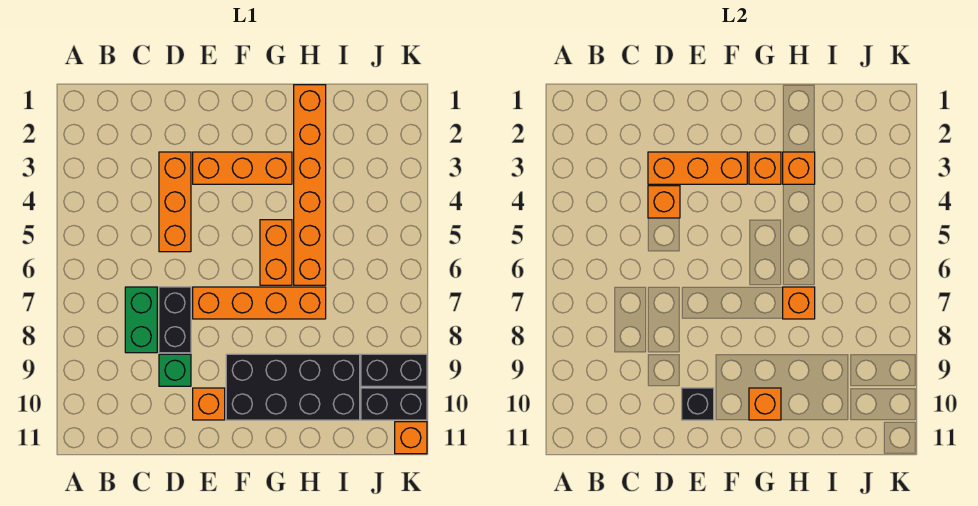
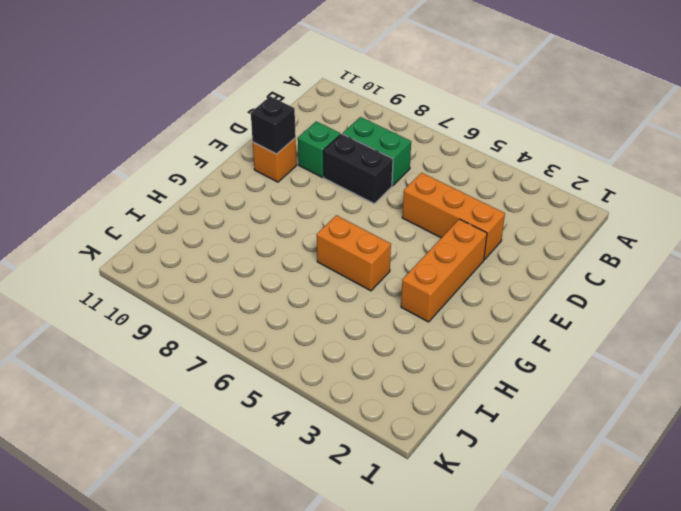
none -> orange 1x4 brick [193,287,326,319]
none -> black 2x4 brick [226,354,360,420]
none -> orange 1x6 brick [294,85,326,285]

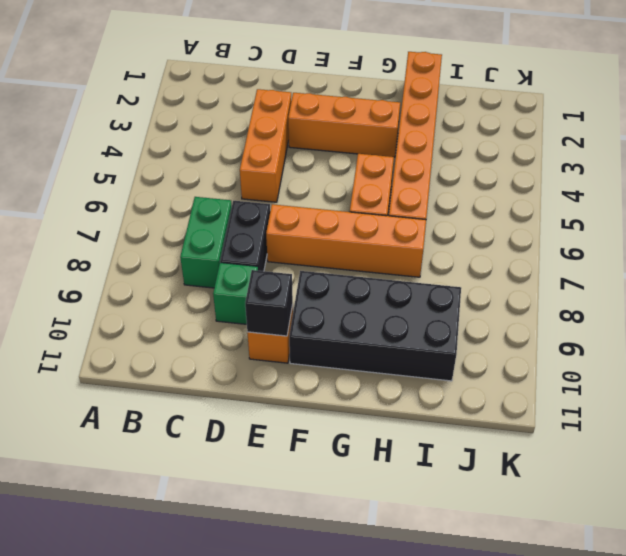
none -> black 1x2 brick [361,354,427,386]
none -> black 1x2 brick [361,388,427,420]
none -> orange 1x1 brick [395,422,427,454]

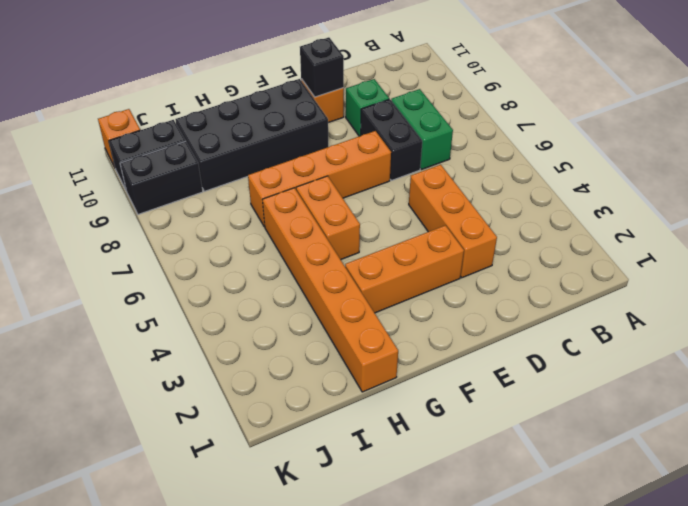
none -> orange 1x3 brick [648,152,747,184]
none -> orange 1x1 brick [648,186,680,218]
none -> orange 1x1 brick [749,152,781,184]

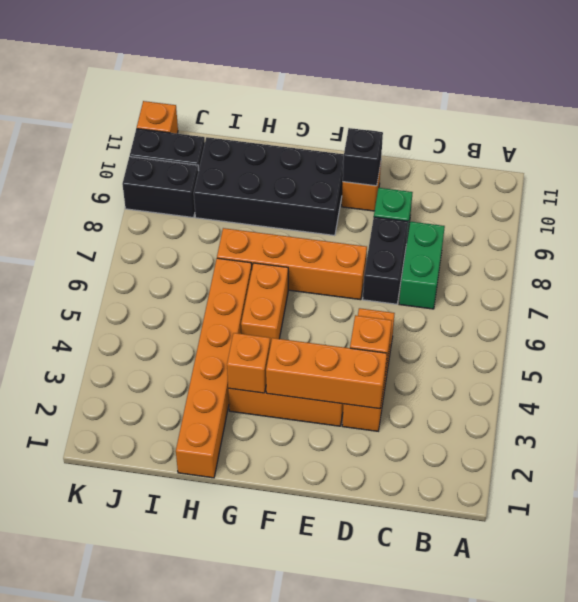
none -> orange 1x1 brick [749,388,781,420]
none -> orange 1x1 brick [783,152,815,184]
none -> orange 1x1 brick [783,287,815,319]

